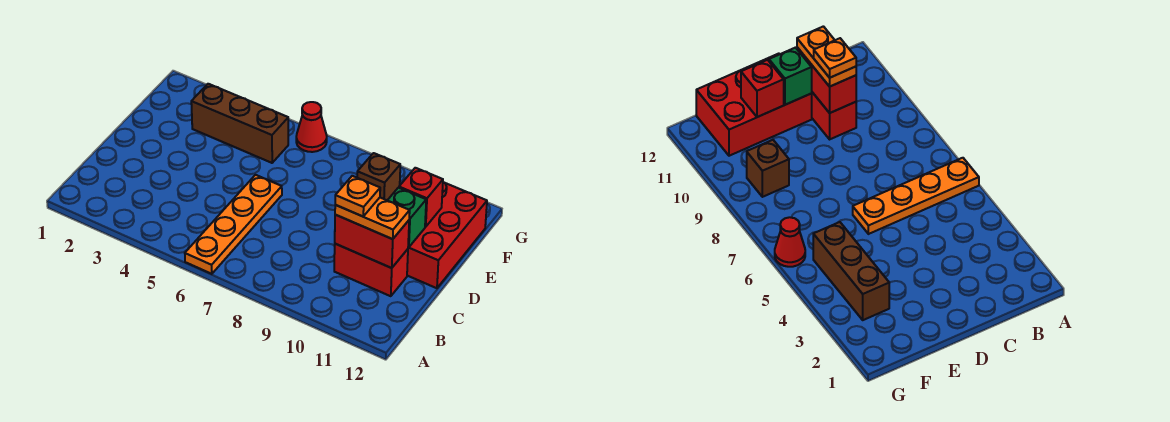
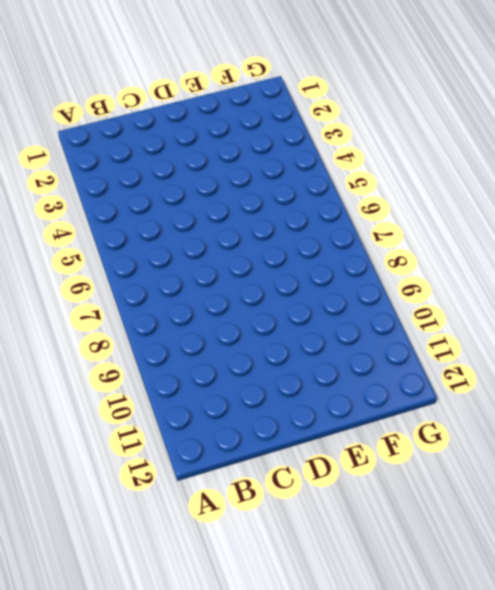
none -> orange 1x4 plate [185,175,282,274]
none -> red 1x2 brick [334,244,408,296]

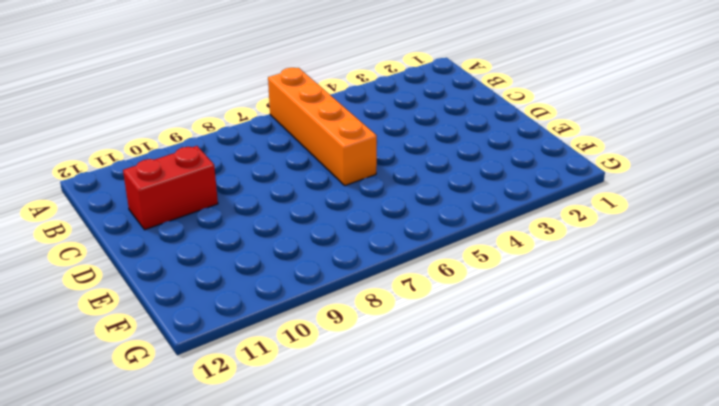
orange 1x4 brick [268,68,377,186] -> orange 1x4 plate [185,175,282,274]
none -> red 2x3 brick [407,182,487,288]
none -> brown 1x3 brick [191,84,288,163]

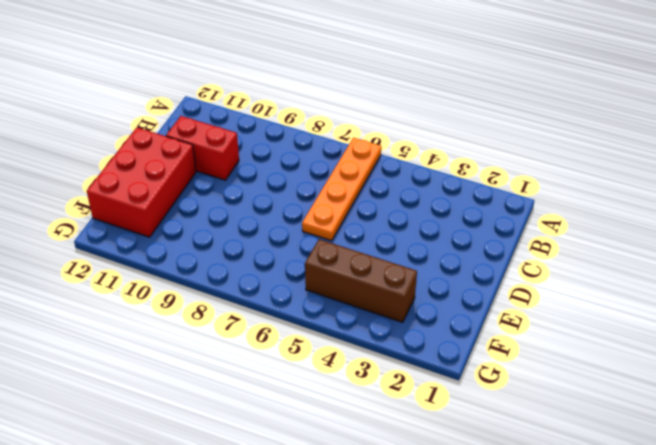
none -> brown 1x1 brick [357,153,400,200]
none -> red 1x1 cone [296,102,327,152]

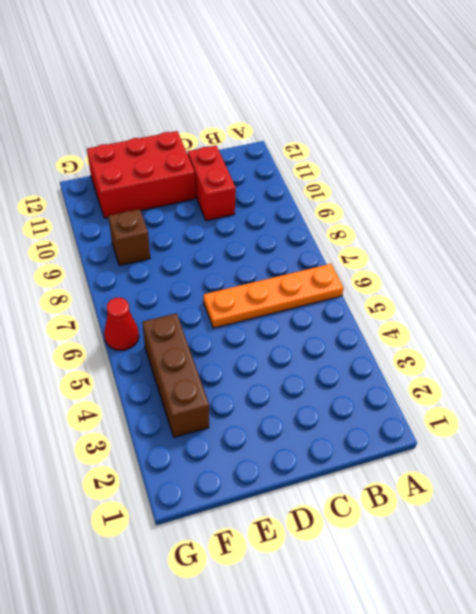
none -> red 1x2 brick [335,215,409,268]
none -> green 1x1 brick [388,188,426,247]

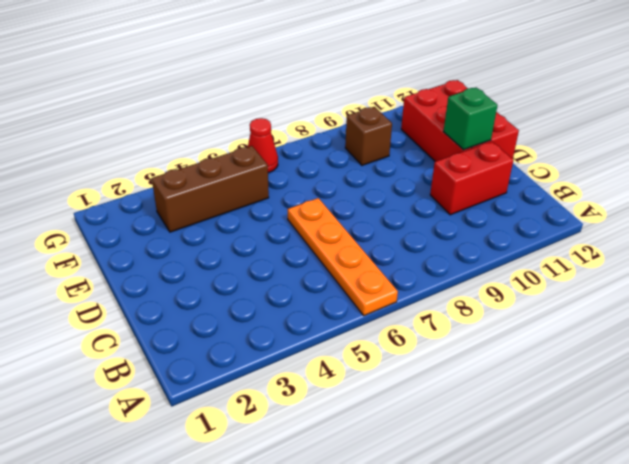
none -> red 1x2 brick [335,215,409,268]
none -> red 1x1 brick [399,168,443,227]

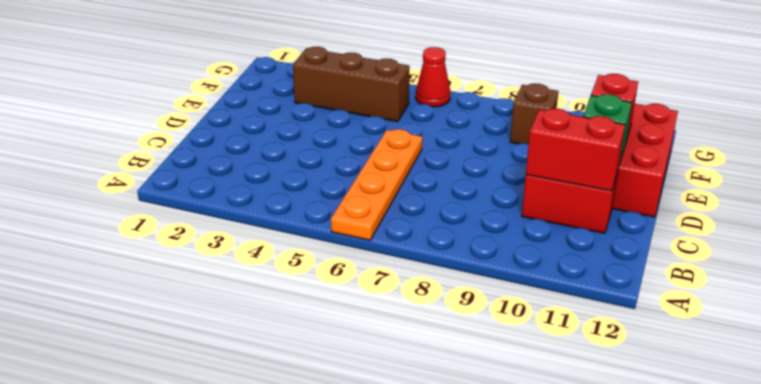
none -> orange 1x2 plate [335,198,410,239]
none -> orange 1x1 plate [335,176,380,216]

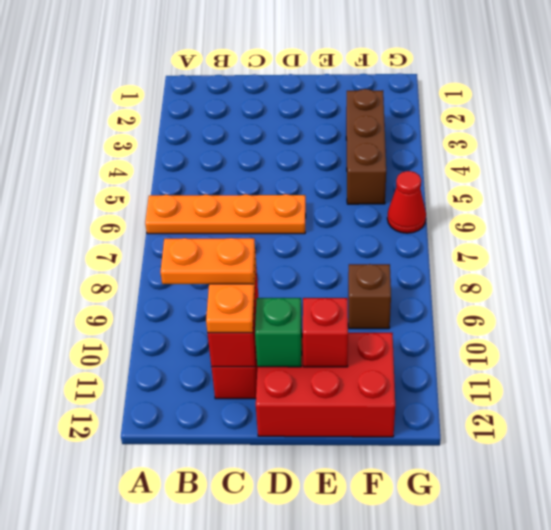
orange 1x2 plate [160,238,255,284] -> orange 1x1 plate [335,176,380,216]

